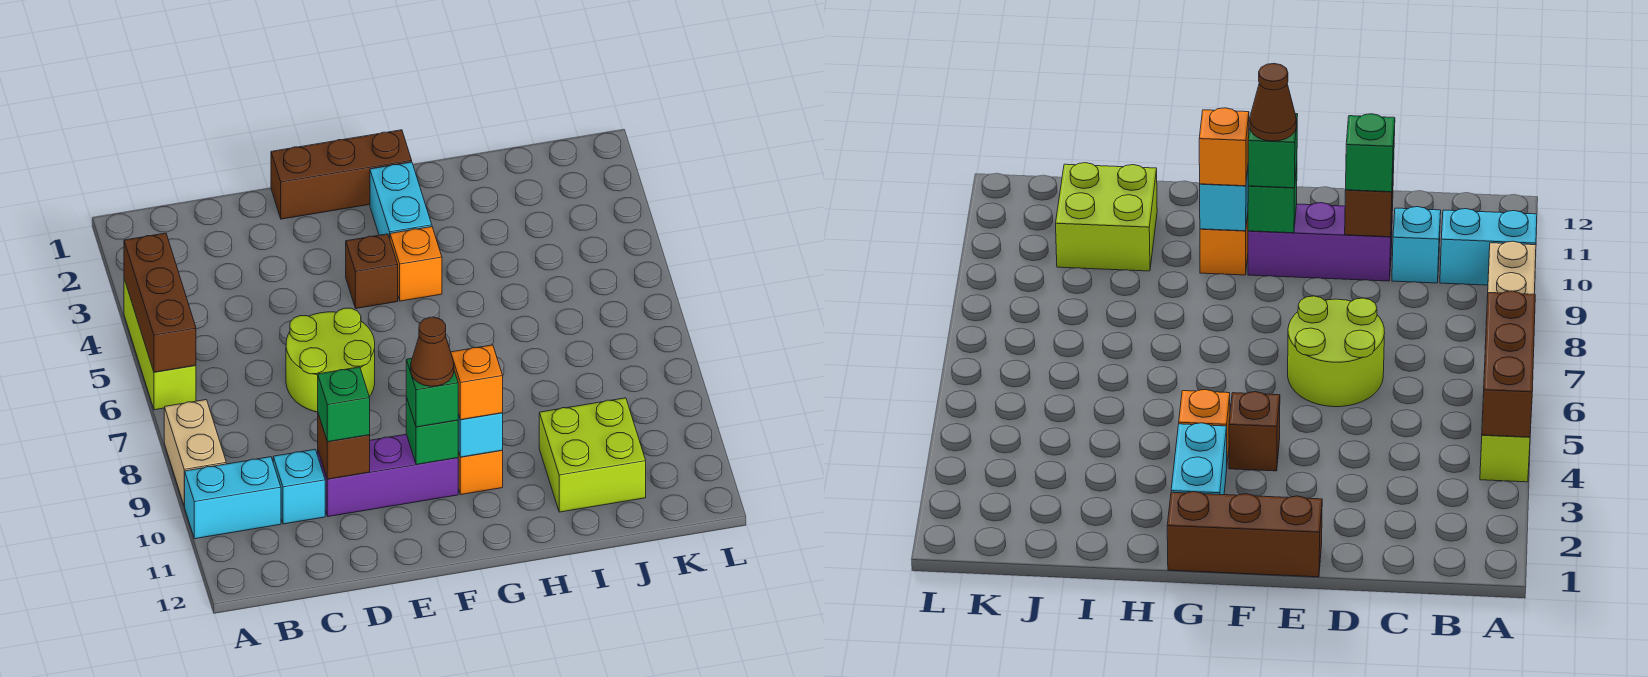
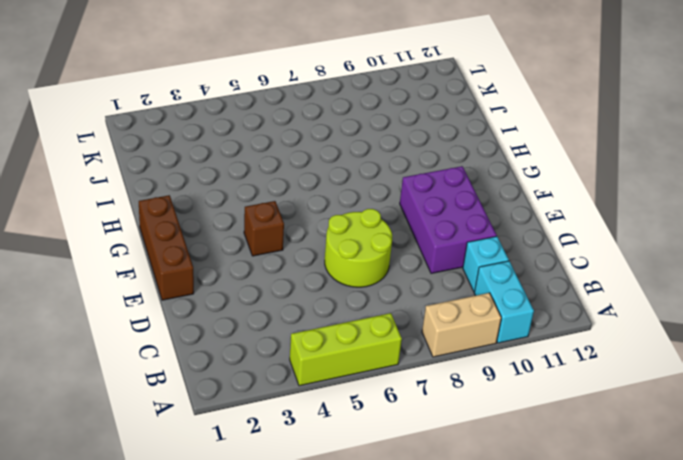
purple 2x3 brick [400,166,497,273] -> purple 1x3 brick [318,434,458,517]
none -> cyan 1x2 brick [370,162,432,238]
none -> orange 1x1 brick [390,227,442,301]
none -> orange 1x1 brick [458,450,503,495]

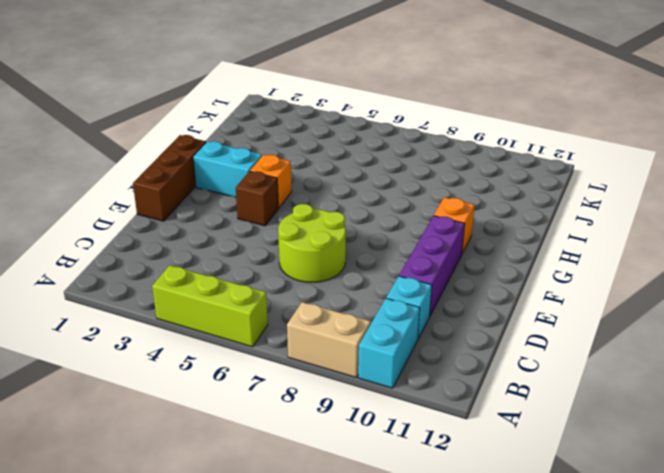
none -> lime 2x2 brick [539,398,646,512]
none -> brown 1x3 brick [124,233,196,372]
none -> brown 1x1 brick [318,414,370,479]

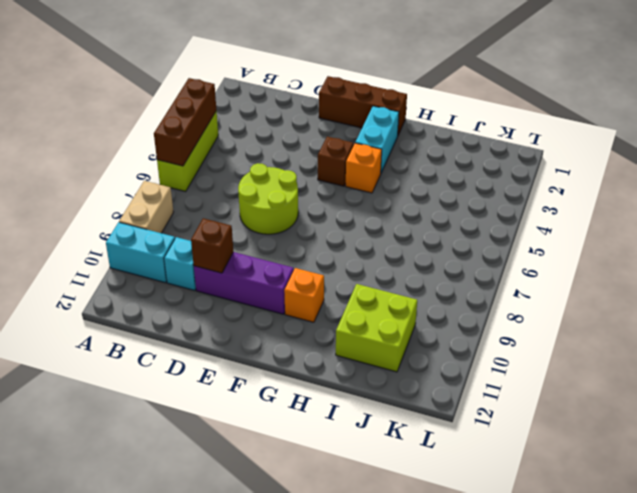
none -> green 1x1 brick [406,397,458,464]
none -> cyan 1x1 brick [458,413,503,457]
none -> green 1x1 brick [318,367,370,442]

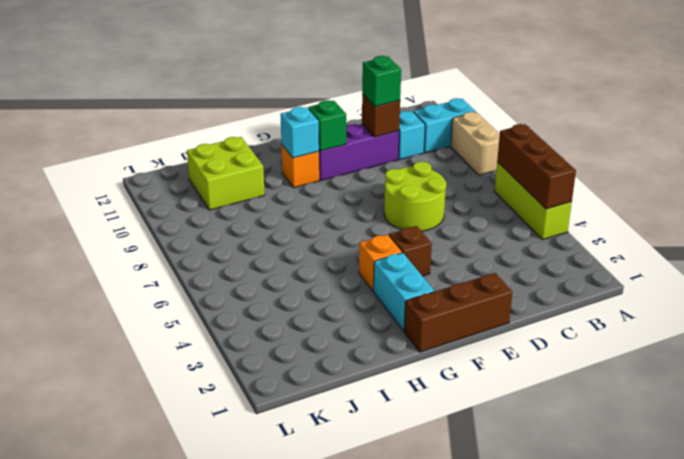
none -> green 1x1 brick [406,358,458,427]
none -> orange 1x1 brick [451,345,503,420]
none -> brown 1x1 cone [411,317,454,386]

